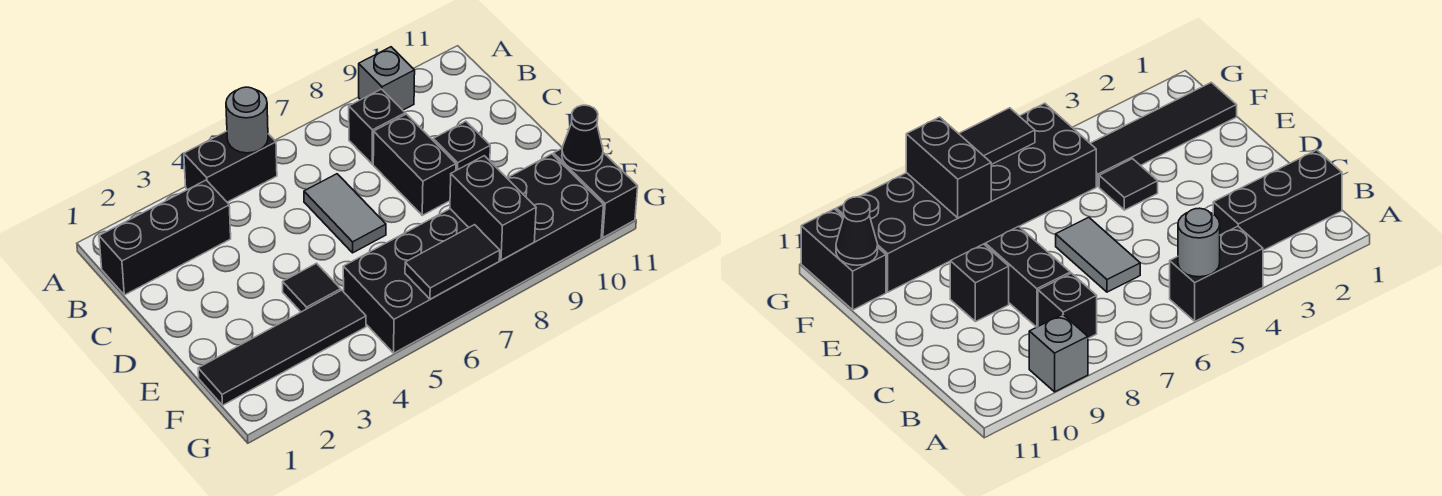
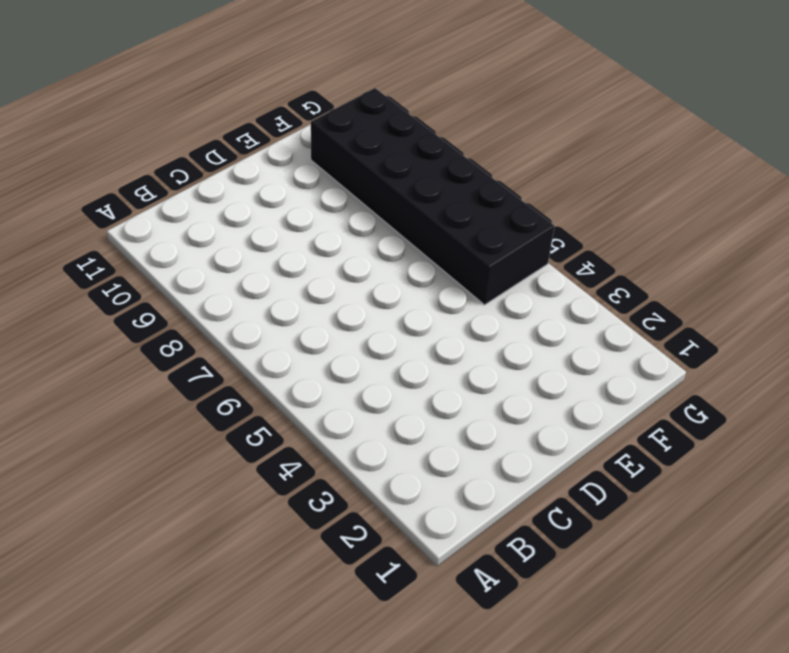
none -> black 1x2 brick [184,131,277,202]
none -> grey 1x1 brick [359,47,415,110]
none -> black 1x3 brick [99,180,231,295]

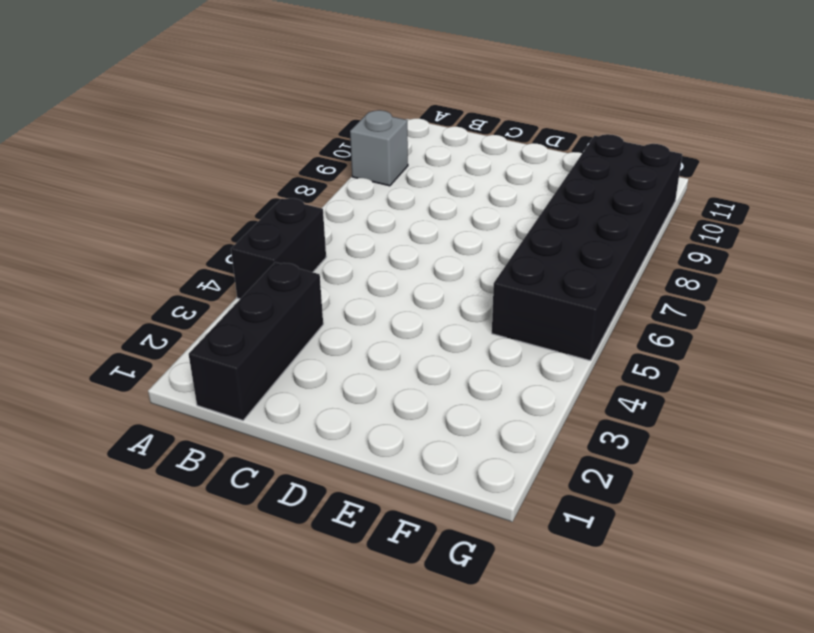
none -> black 1x1 brick [349,89,405,164]
none -> grey 1x2 tile [304,174,386,253]
none -> black 1x2 brick [373,114,456,215]

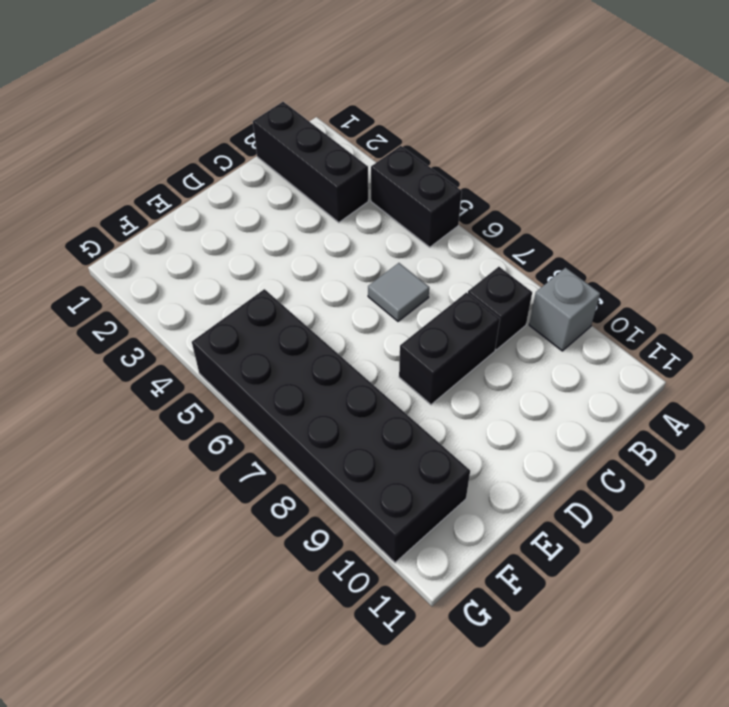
grey 1x1 tile [368,263,429,321] -> grey 1x2 tile [304,174,386,253]
none -> black 1x1 brick [433,121,490,170]
none -> black 1x1 tile [283,263,341,312]
none -> black 1x4 tile [198,290,366,405]

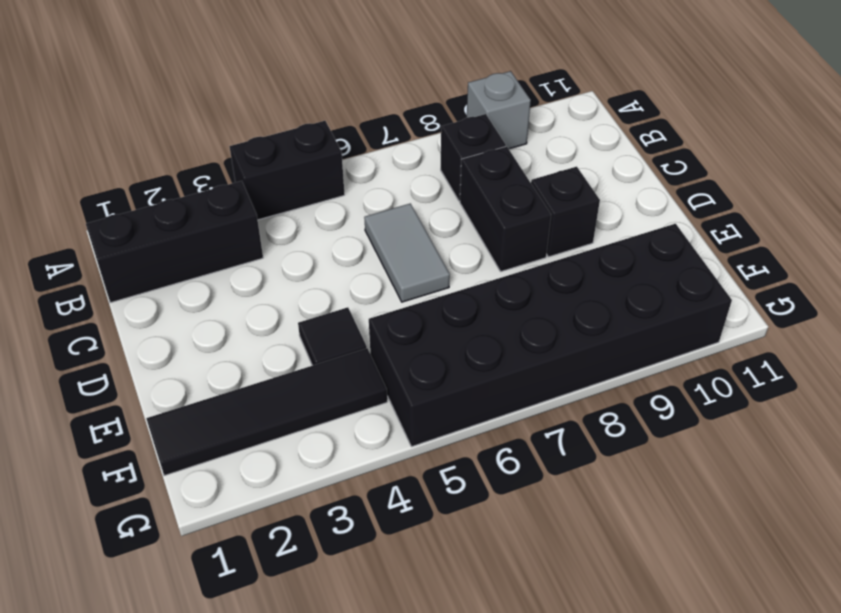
none -> black 1x2 brick [553,149,638,238]
none -> grey 1x1 round brick [226,87,268,153]
none -> black 1x2 brick [450,156,536,260]

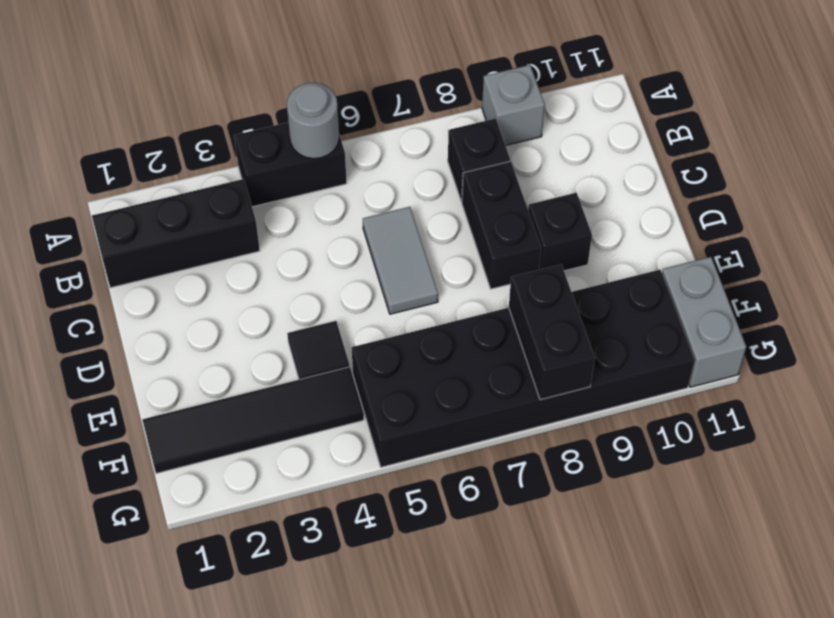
grey 1x2 brick [662,257,746,387] -> black 1x2 brick [553,149,638,238]
none -> black 1x1 cone [562,105,603,171]
none -> black 1x2 tile [405,225,500,299]

